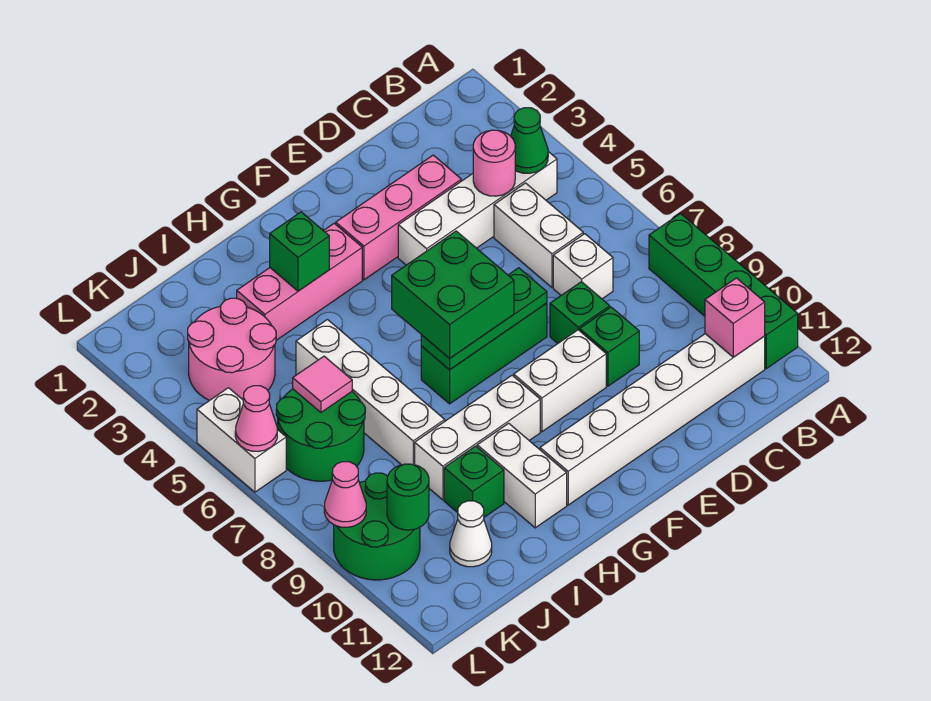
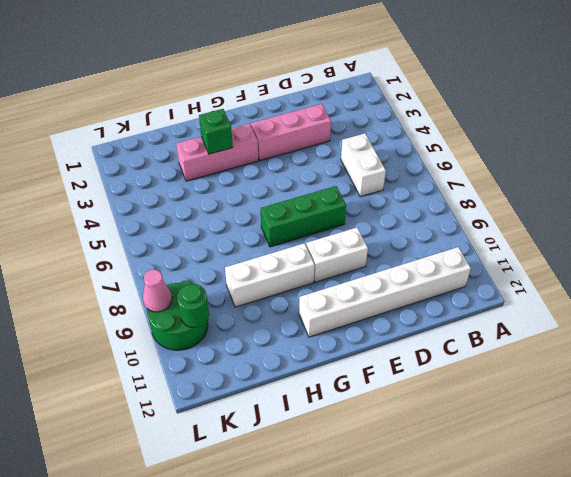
none -> green 1x4 brick [649,214,798,368]
none -> white 1x4 brick [398,152,557,265]
none -> white 1x1 brick [553,234,613,299]
none -> green 1x1 brick [550,282,610,343]

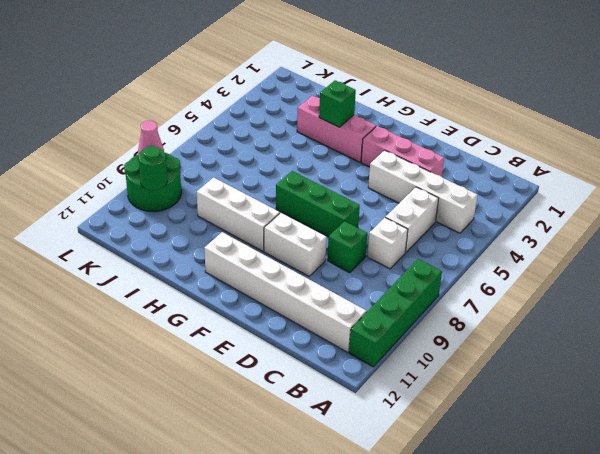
none -> green 1x1 brick [580,307,639,386]
none -> white 1x2 brick [477,423,567,528]
none -> white 1x4 brick [296,320,445,465]
none -> green 1x1 brick [444,446,504,517]

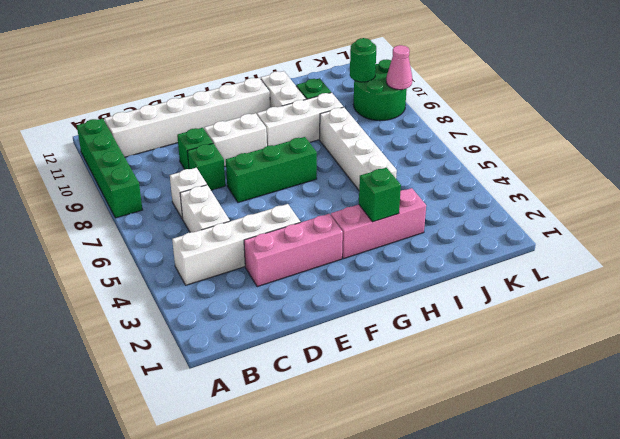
none -> pink 2x2 round brick [188,298,276,401]
none -> green 2x2 round brick [276,389,365,481]
none -> white 1x1 cone [450,501,492,567]
none -> white 1x2 brick [197,388,286,492]

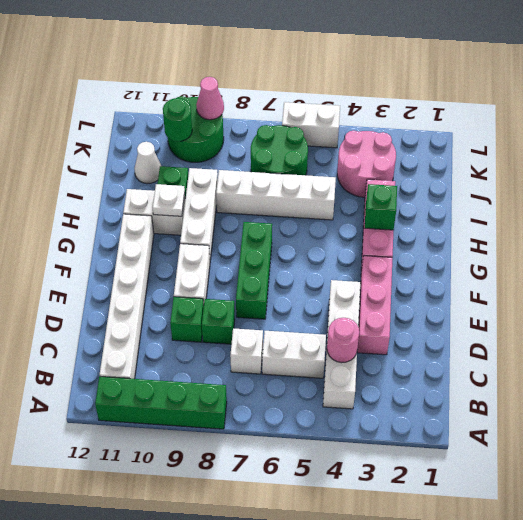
white 1x1 plate [153,184,185,216] -> none
none -> green 1x1 cone [511,108,548,173]
none -> pink 1x1 brick [705,278,765,357]
none -> green 1x3 plate [421,268,547,370]
none -> pink 1x1 tile [293,356,352,412]

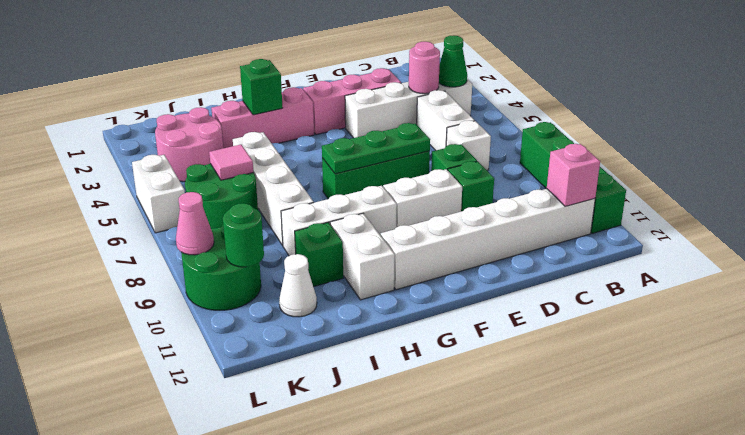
none -> pink 1x1 cone [235,386,277,451]
none -> green 2x2 brick [392,231,514,358]

